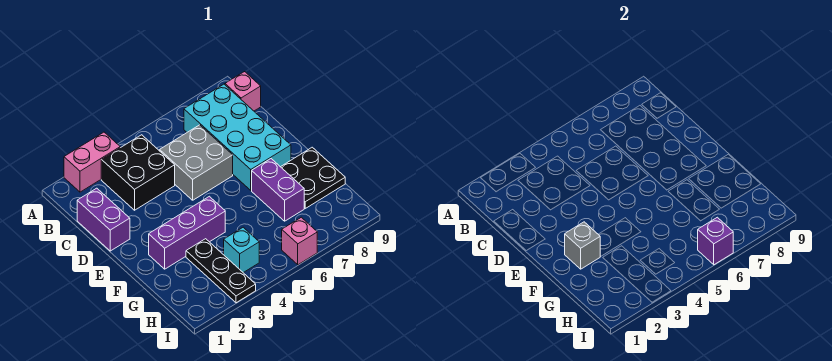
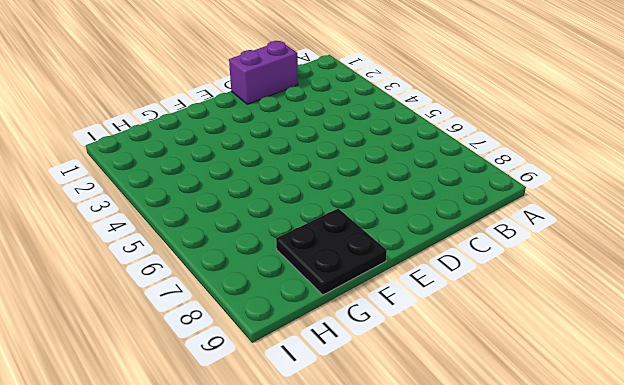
none -> pink 1x2 brick [64,132,120,192]
none -> black 2x2 brick [101,135,175,210]
none -> cyan 2x4 brick [184,84,291,190]

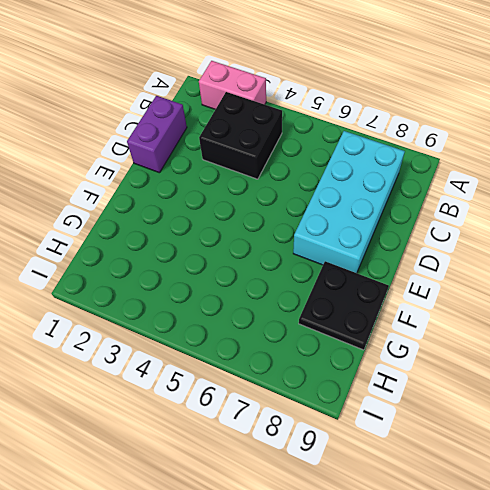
none -> pink 1x1 brick [225,72,261,111]
none -> grey 2x2 brick [160,125,233,200]
none -> purple 1x3 brick [149,196,225,269]

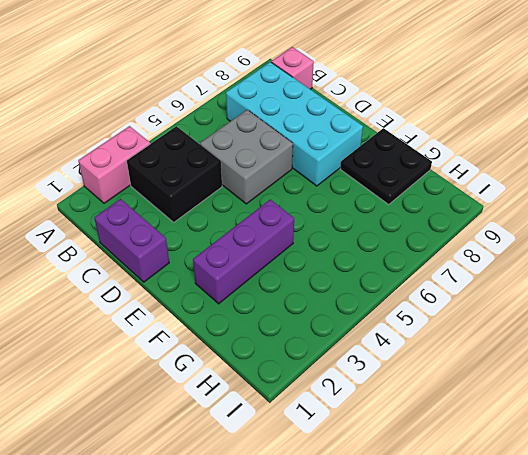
none -> purple 1x2 brick [252,159,304,221]
none -> black 1x3 plate [186,239,256,303]
none -> cyan 1x1 brick [224,227,259,273]

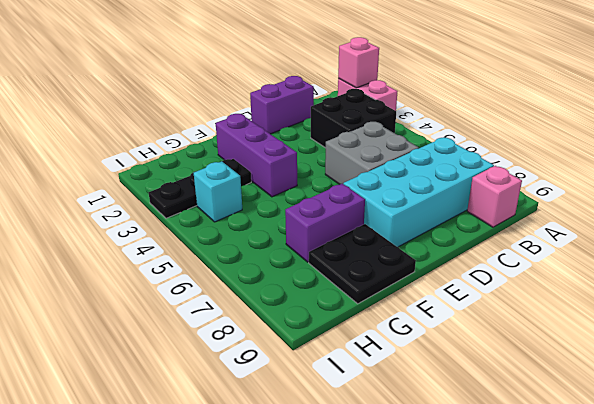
pink 1x1 brick [338,37,379,88] -> pink 1x1 brick moved to [282,217,317,265]
none -> grey 1x1 brick [565,222,600,269]
none -> purple 1x1 brick [698,217,733,265]

